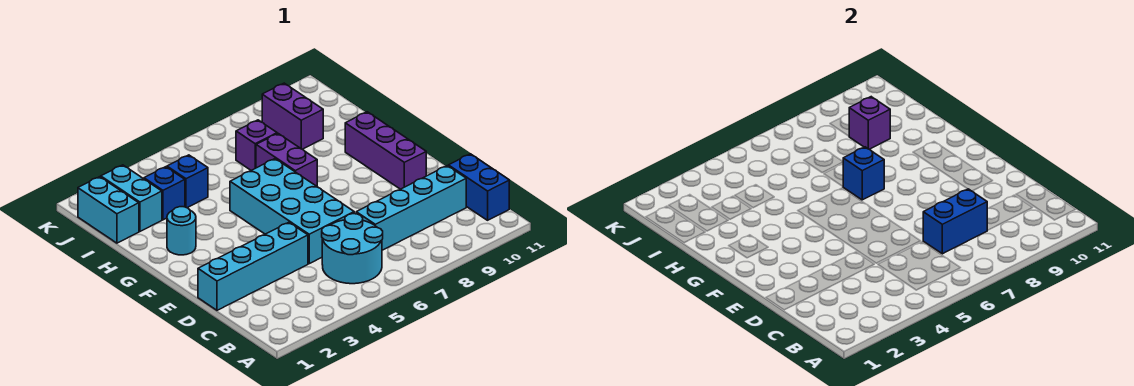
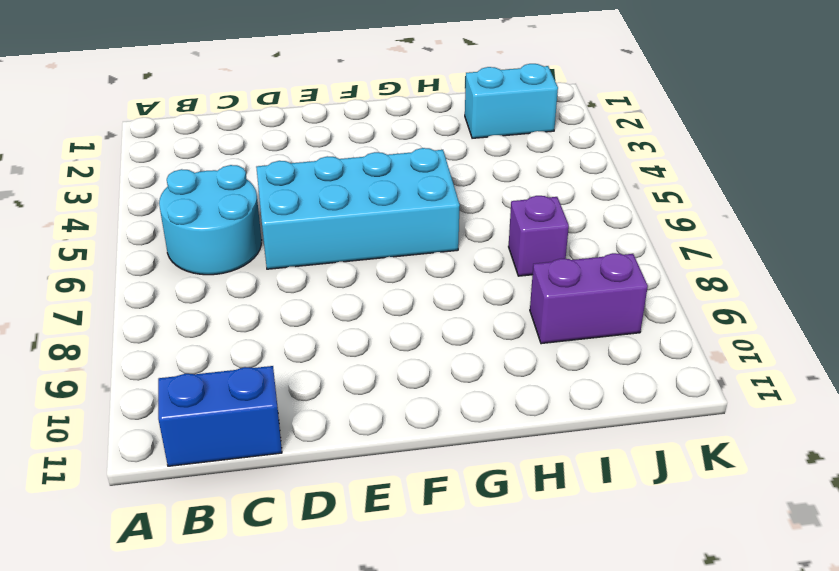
none -> cyan 1x4 brick [356,166,466,250]
none -> cyan 1x4 brick [198,222,308,310]
none -> purple 1x3 brick [345,112,426,189]

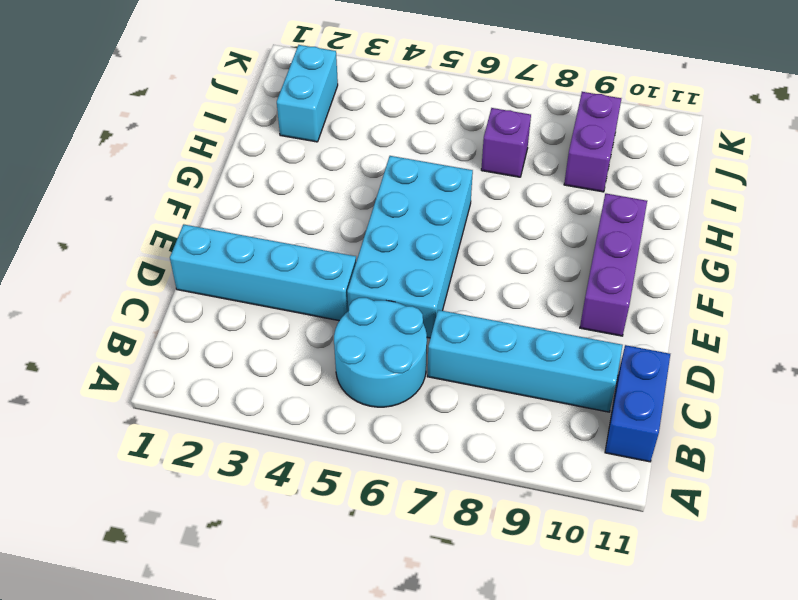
none -> cyan 1x1 round brick [167,207,196,255]
none -> purple 1x2 brick [256,134,317,186]
none -> cyan 1x2 brick [78,177,139,243]

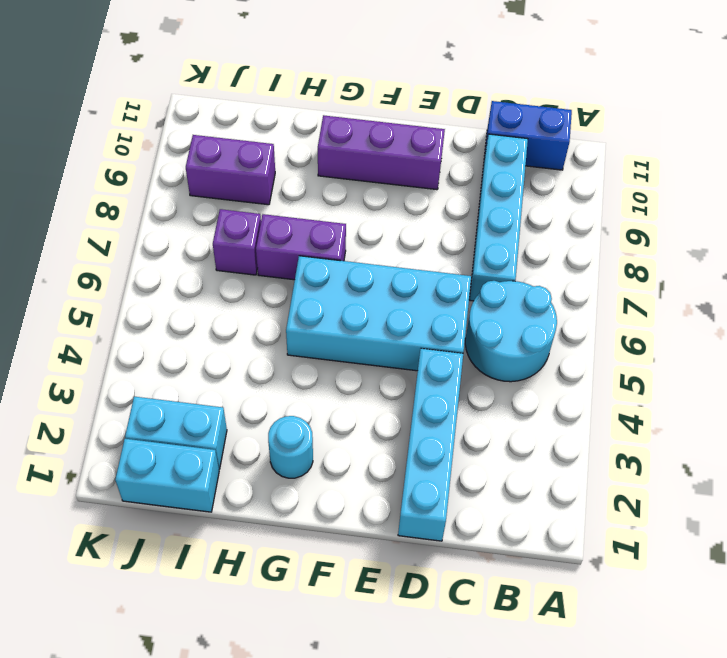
none -> blue 1x1 brick [144,167,185,220]
none -> blue 1x1 brick [167,155,208,208]
none -> blue 1x2 brick [923,189,987,254]

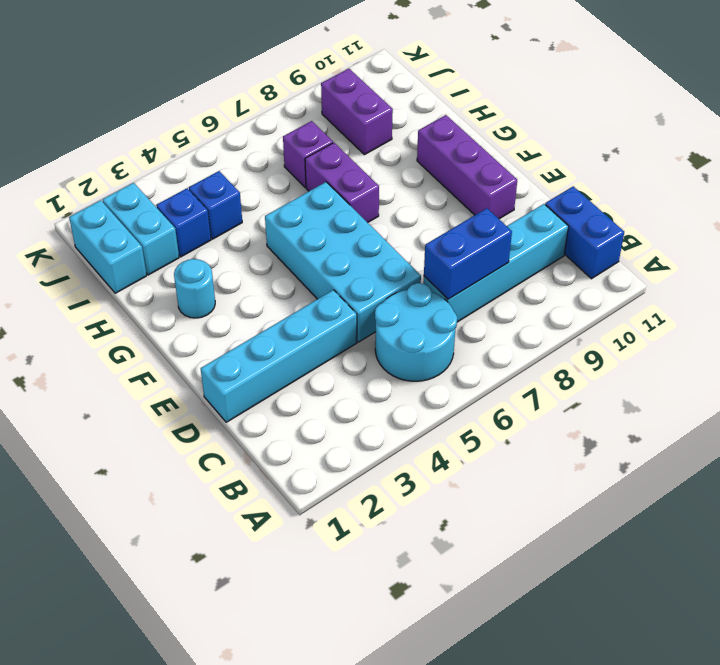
none -> blue 1x1 brick [843,147,884,200]
none -> purple 1x1 brick [849,97,890,149]

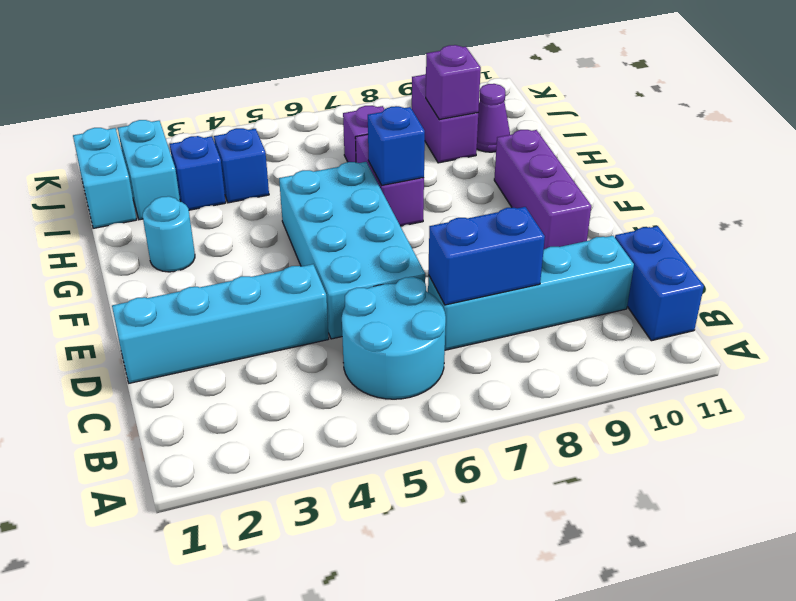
purple 1x1 cone [477,84,510,152] -> none

